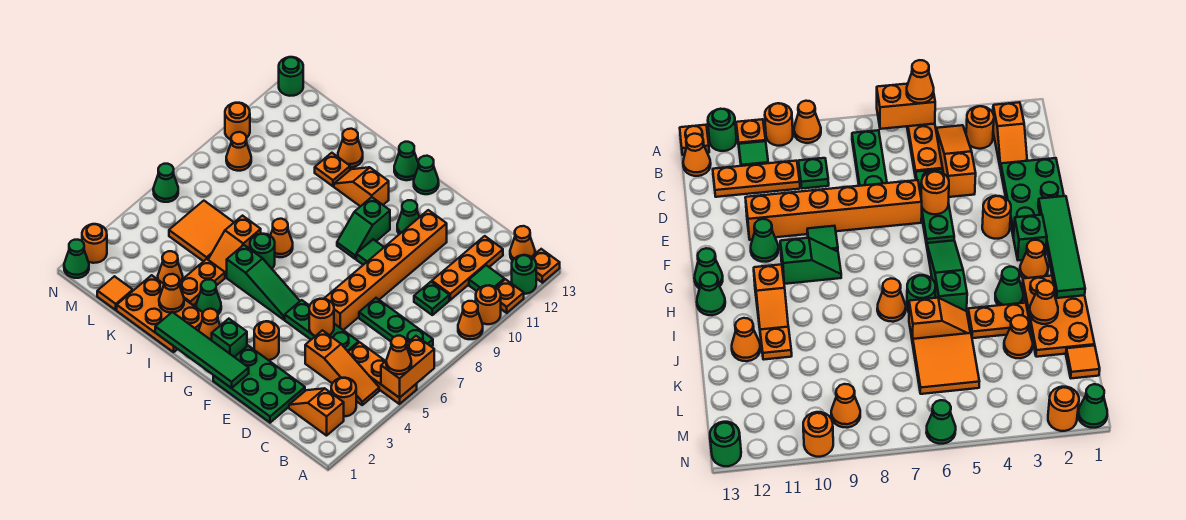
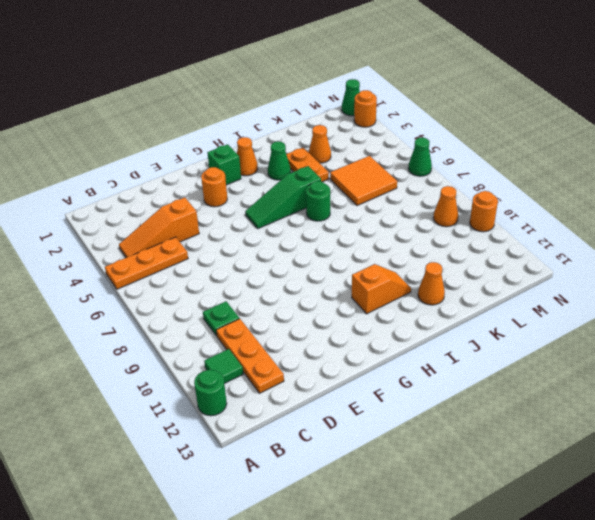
none -> orange 1x1 cone [458,301,483,339]
none -> orange 1x1 round brick [476,285,501,324]
none -> orange 1x1 plate [496,279,524,313]
none -> orange 1x1 plate [532,249,560,283]

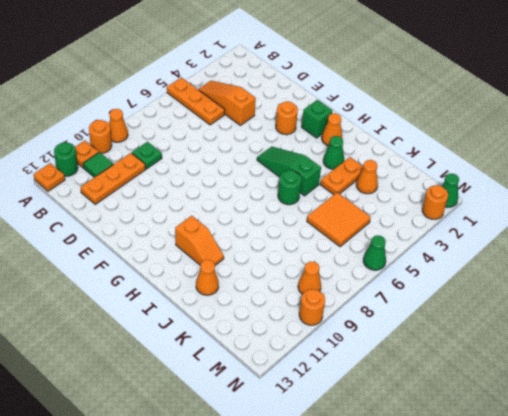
none -> orange 1x2 slope [289,388,344,436]
none -> orange 1x1 round brick [331,378,356,416]
none -> green 1x3 plate [359,298,433,347]
none -> orange 1x1 cone [510,226,535,261]

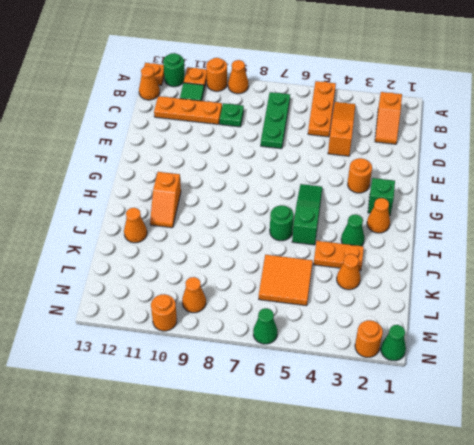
none -> orange 1x1 round brick [331,378,356,416]
none -> green 2x3 plate [213,346,305,423]
none -> green 1x3 plate [285,300,359,351]
none -> orange 1x6 brick [324,210,447,330]

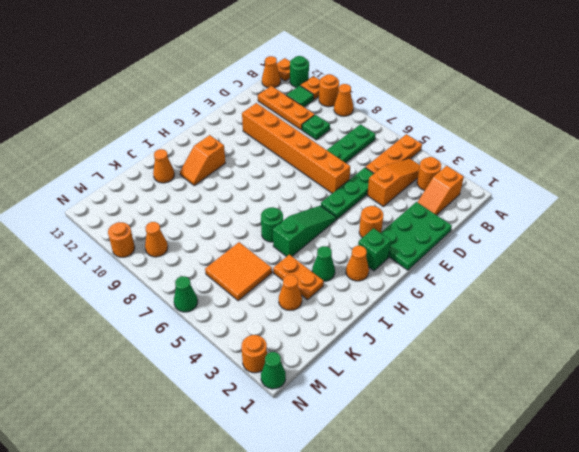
none -> green 1x1 tile [356,239,384,265]
none -> green 1x1 cone [397,200,419,234]
none -> green 1x2 slope [337,197,390,259]
none -> green 1x1 cone [414,156,439,194]

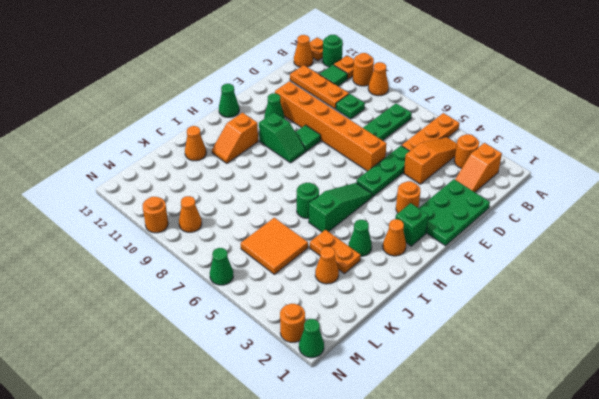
none -> green 1x1 cone [394,142,418,180]
none -> orange 2x3 plate [117,275,203,352]
none -> orange 1x1 cone [270,219,293,257]
none -> orange 1x2 slope [208,216,261,277]

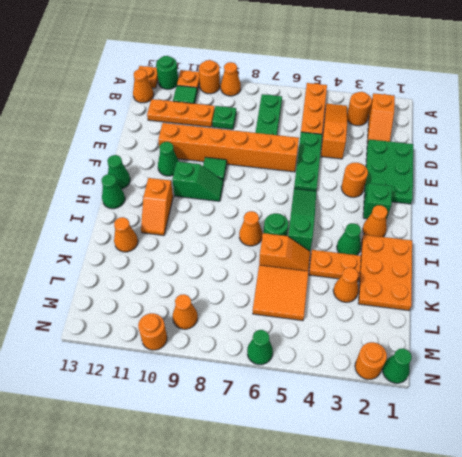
none -> orange 1x1 plate [315,153,350,186]
none -> orange 1x1 tile [97,276,133,310]
none -> green 1x1 round brick [279,57,303,96]
none -> orange 1x2 brick [381,336,434,398]

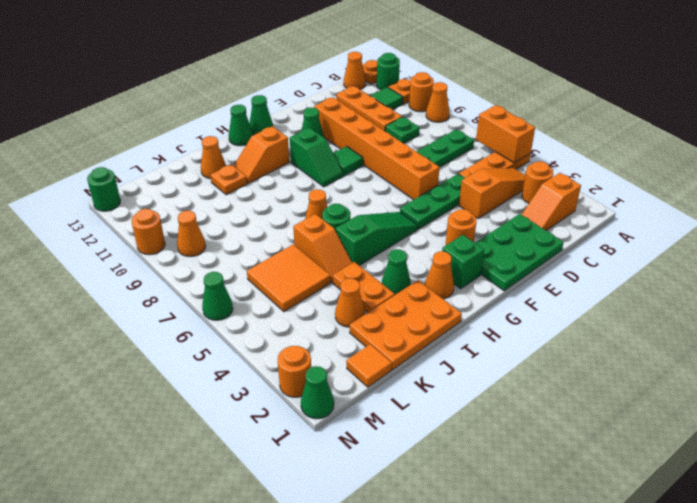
none -> orange 1x1 round brick [309,299,334,336]
none -> green 1x4 tile [155,312,249,388]
none -> orange 1x1 cone [159,274,184,313]
none -> orange 1x1 cone [386,336,411,374]

